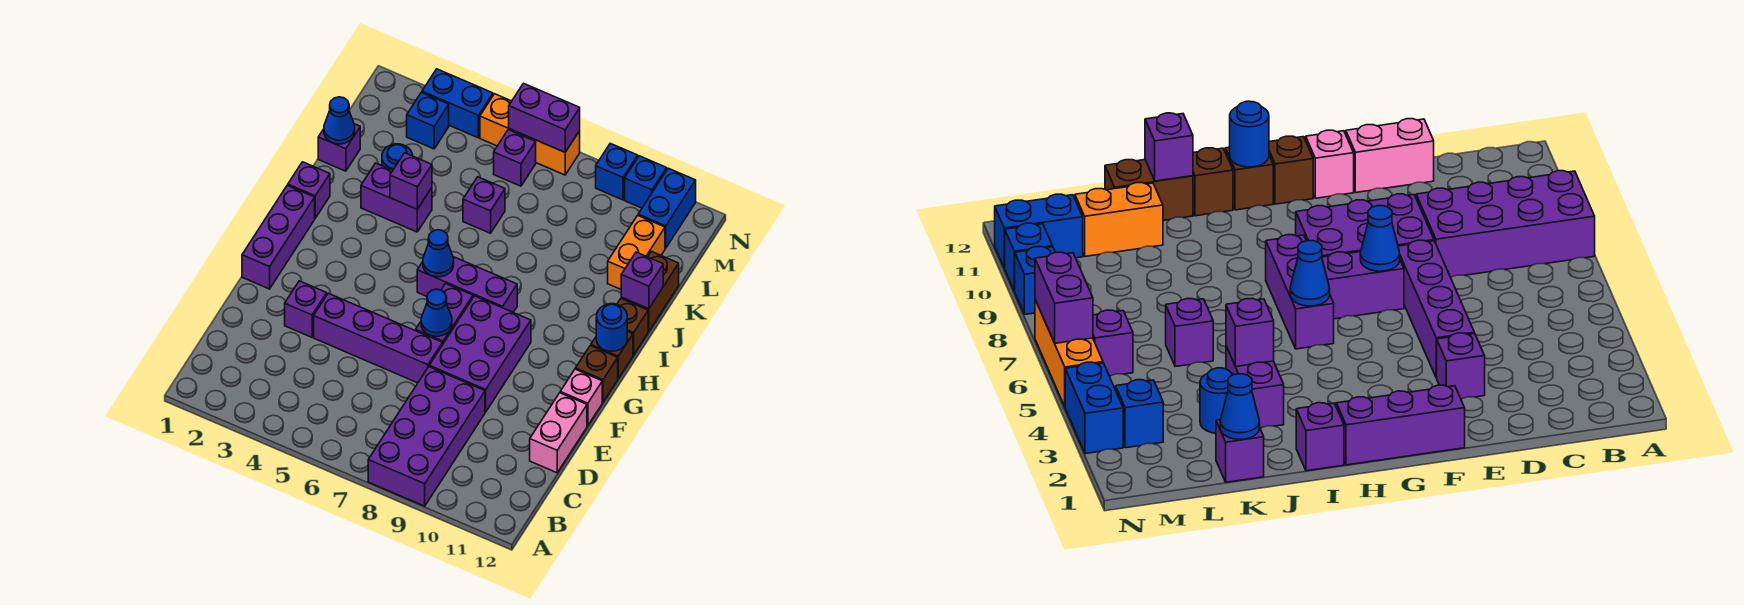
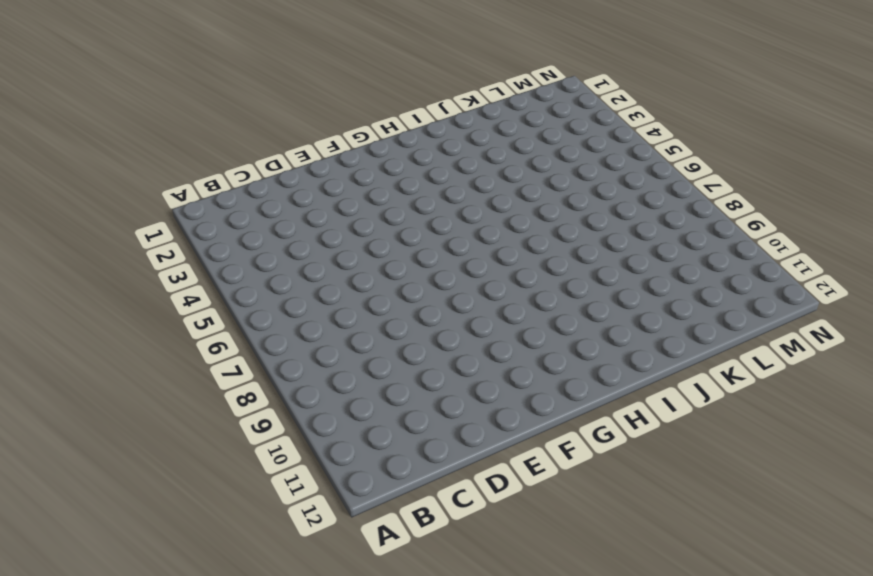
none -> purple 2x4 brick [368,367,485,506]
none -> pink 1x2 brick [530,393,587,473]
none -> purple 1x1 brick [285,281,327,337]
none -> purple 1x4 brick [314,293,442,383]

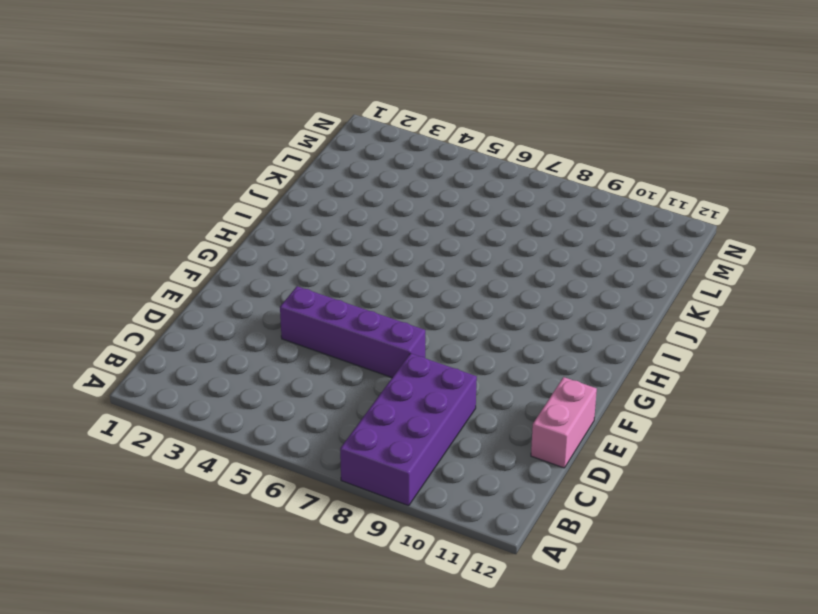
none -> purple 1x1 brick [285,281,327,337]
none -> purple 2x3 brick [429,296,531,412]
none -> purple 1x3 brick [242,185,315,289]
none -> purple 1x2 brick [416,284,473,345]

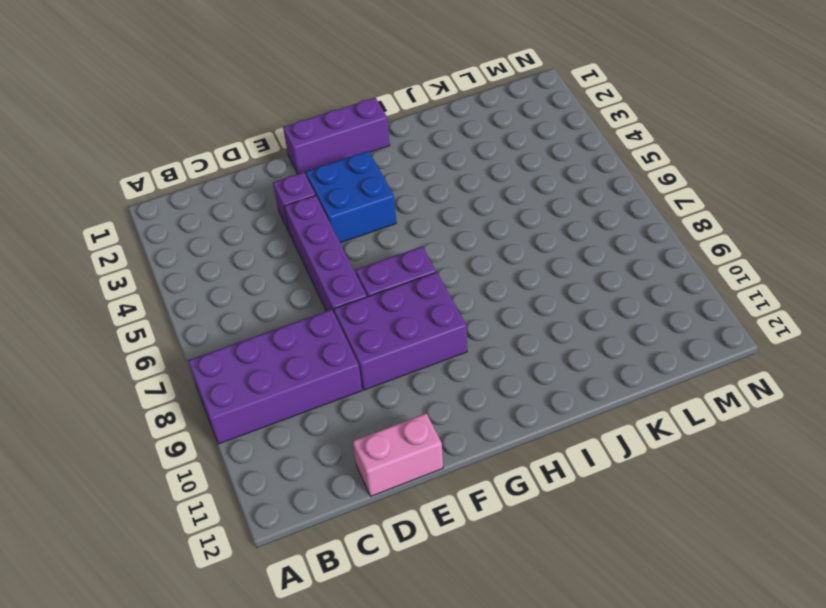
blue 2x2 brick [306,151,396,243] -> none
none -> pink 1x1 brick [560,369,602,426]
none -> brown 1x1 brick [576,346,618,402]
none -> purple 1x3 brick [417,257,517,312]
none -> brown 1x1 brick [591,331,633,378]

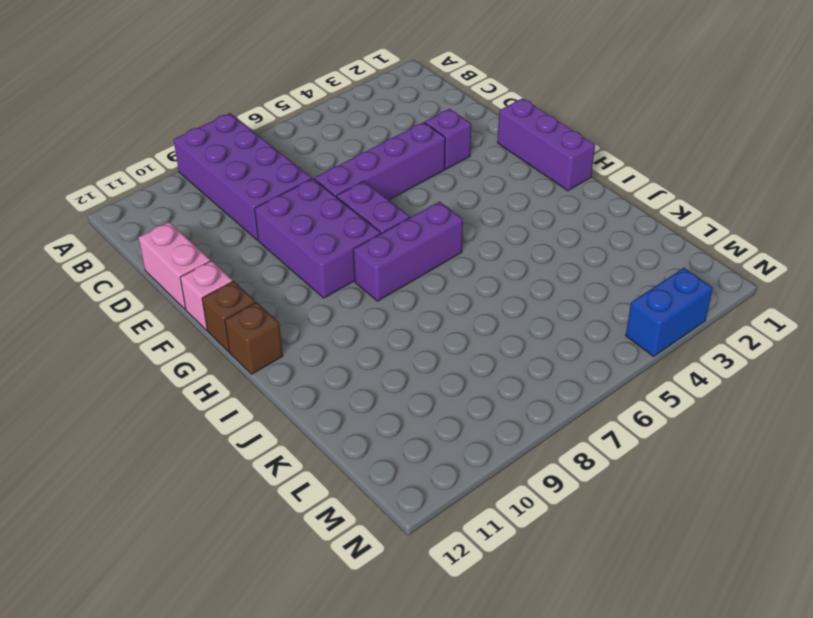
none -> purple 1x1 brick [288,162,330,218]
none -> brown 1x1 brick [617,299,648,355]
none -> purple 1x2 brick [361,163,432,232]
none -> brown 1x2 brick [621,251,679,331]

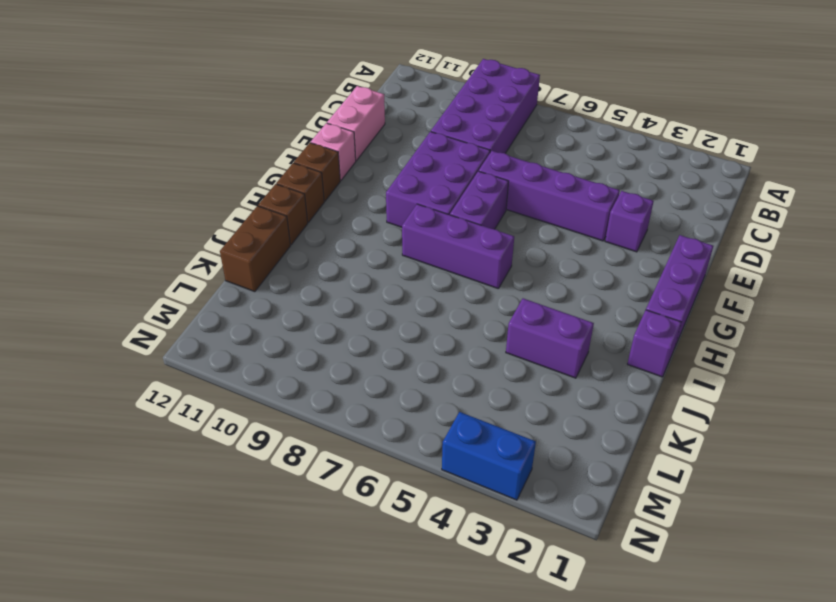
none -> purple 1x1 brick [318,124,360,171]
none -> blue 1x1 round brick [382,144,413,170]
none -> purple 1x1 brick [463,177,505,233]
none -> orange 1x2 brick [608,215,665,289]

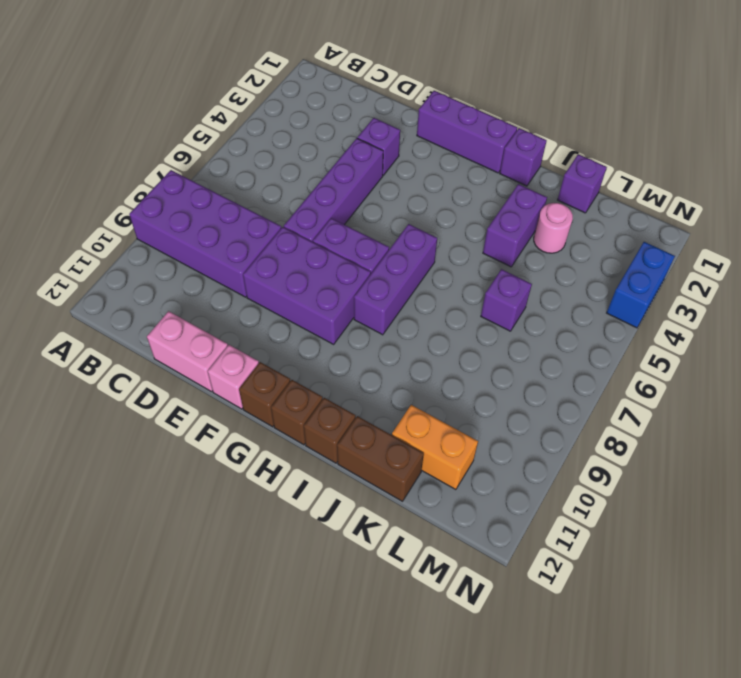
pink 1x1 round brick [534,203,573,253] -> blue 1x1 round brick [382,144,413,170]
none -> blue 1x1 brick [407,92,449,149]
none -> purple 1x1 brick [494,130,536,186]
none -> blue 1x2 brick [638,168,696,248]
none -> orange 1x3 brick [480,94,580,175]

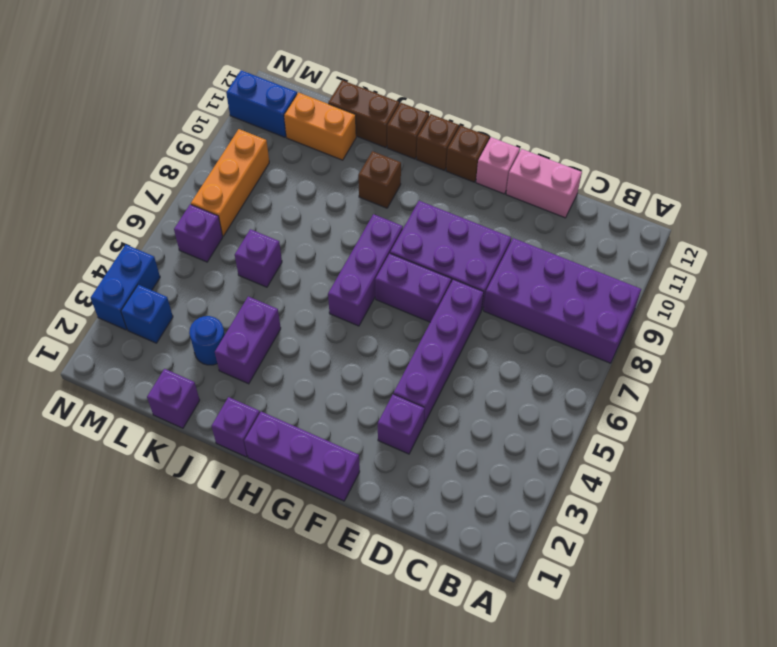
brown 1x1 brick [358,151,401,208] -> none
orange 1x3 brick [191,129,269,236] -> orange 1x3 brick moved to [480,94,580,175]
none -> blue 1x1 brick [596,143,638,200]
none -> blue 1x1 brick [625,156,667,208]
none -> blue 1x1 cone [421,289,452,336]
none -> blue 1x1 cone [423,230,454,277]

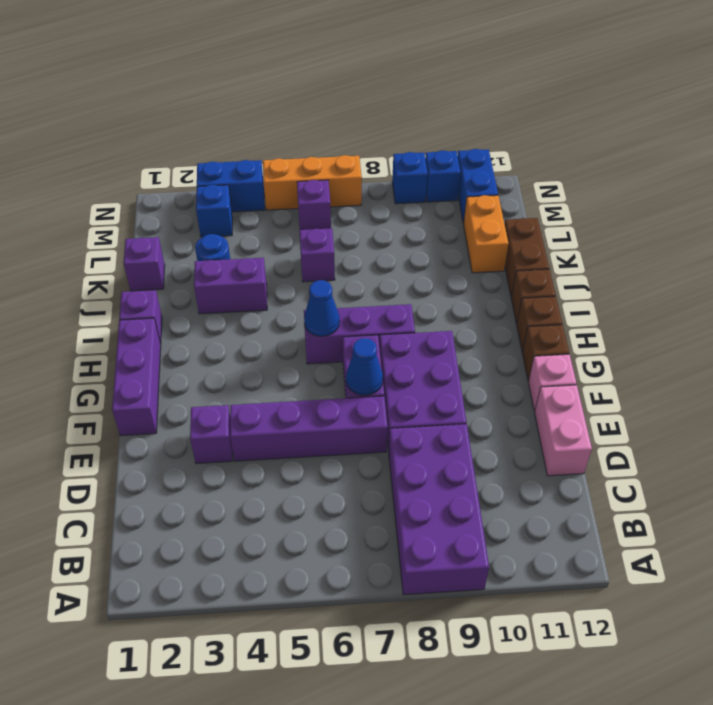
none -> blue 1x1 round brick [596,304,627,351]
none -> purple 1x1 brick [390,153,432,209]
none -> purple 1x1 brick [621,252,663,309]
none -> blue 1x1 cone [324,97,355,144]

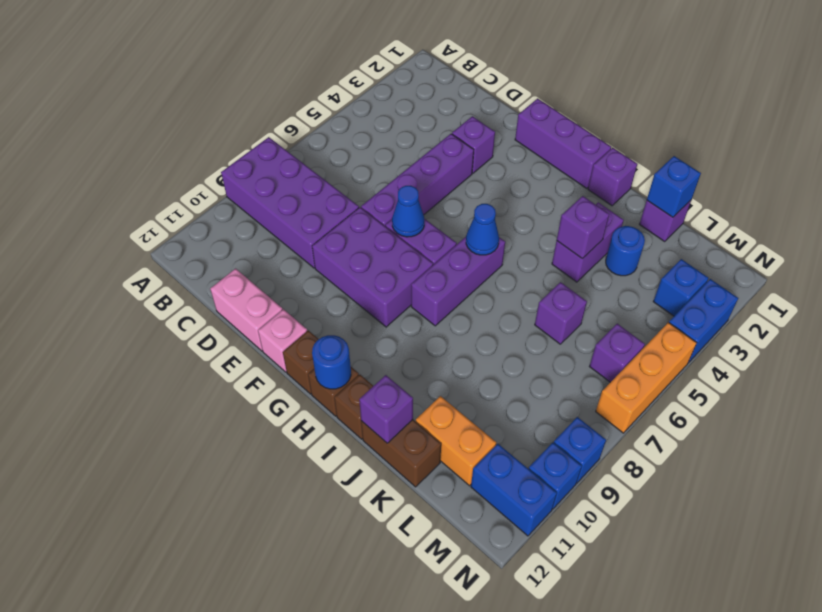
blue 1x1 brick [647,156,701,217] -> blue 1x1 cone [324,97,355,144]
none -> purple 1x2 brick [509,83,580,152]

